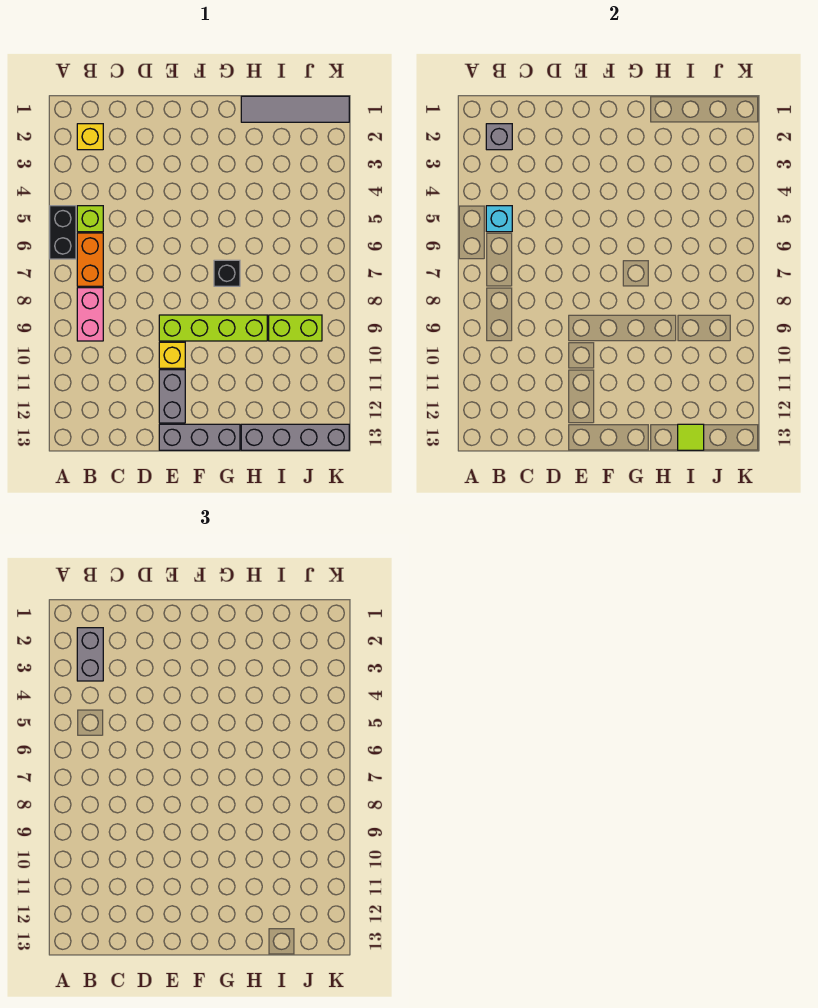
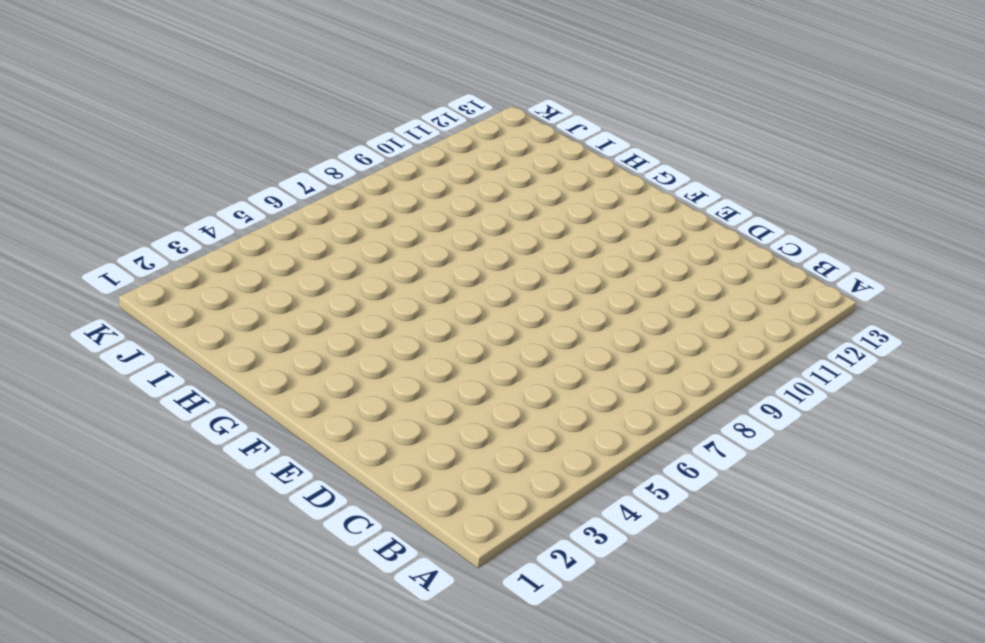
none -> black 1x2 brick [50,206,76,259]
none -> yellow 1x1 brick [77,124,103,150]
none -> lime 1x1 brick [77,206,103,232]

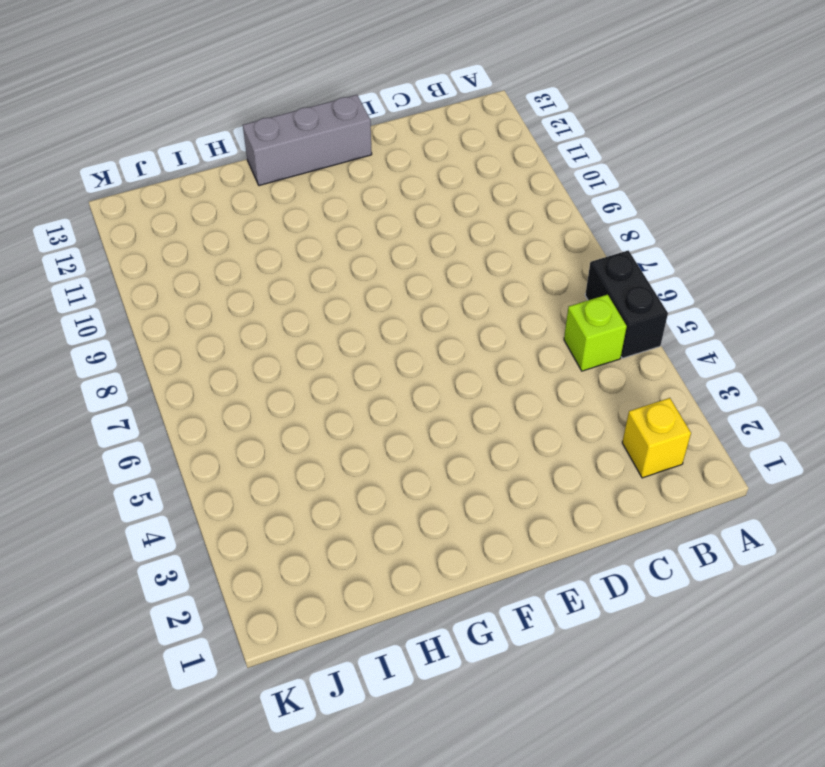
none -> orange 1x2 brick [77,233,103,286]
none -> pink 1x2 brick [77,288,103,341]
none -> lime 1x4 brick [159,315,267,341]

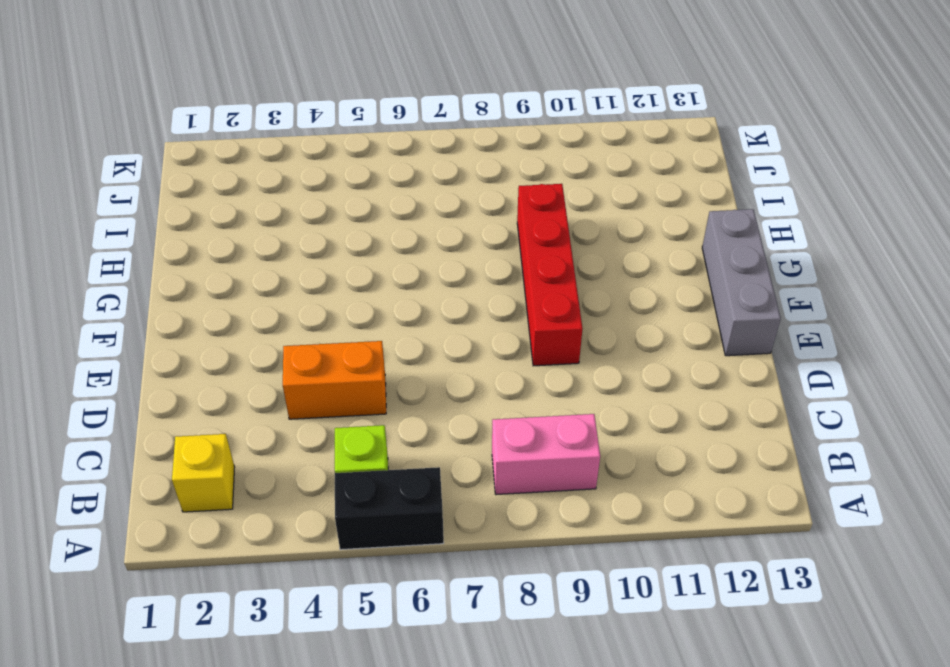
orange 1x2 brick [283,341,386,419] -> orange 1x2 brick moved to [77,233,103,286]
red 1x4 brick [517,184,582,366] -> lime 1x4 brick [159,315,267,341]
none -> yellow 1x1 brick [159,342,185,368]
none -> grey 1x2 brick [159,370,185,423]
none -> black 1x1 brick [214,260,240,286]

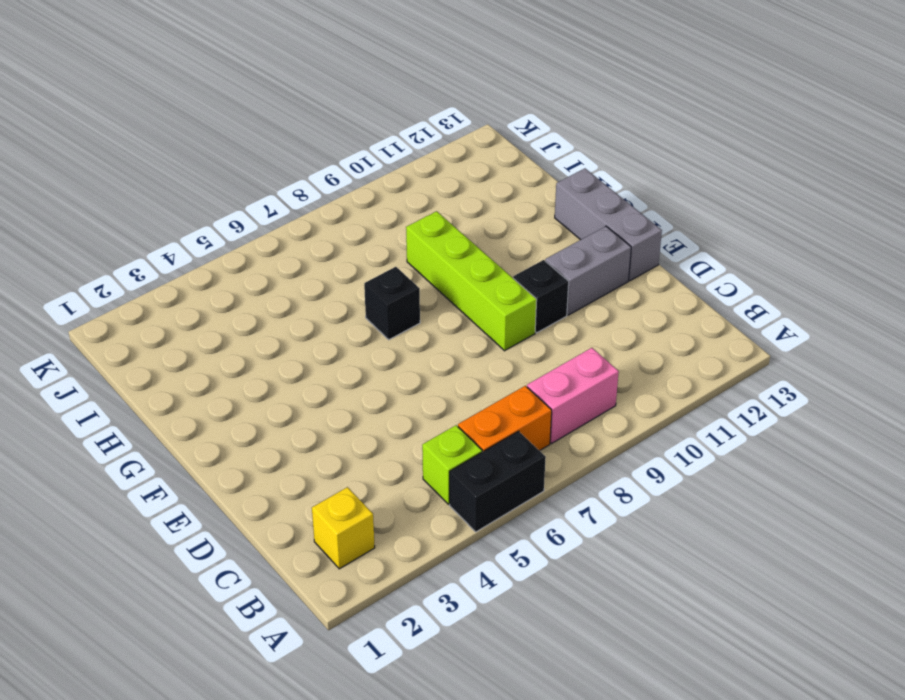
black 1x1 brick [513,260,569,333] -> yellow 1x1 brick [159,342,185,368]
none -> grey 1x4 tile [241,96,349,122]
none -> grey 1x4 brick [241,424,349,450]
none -> lime 1x2 brick [269,315,322,341]

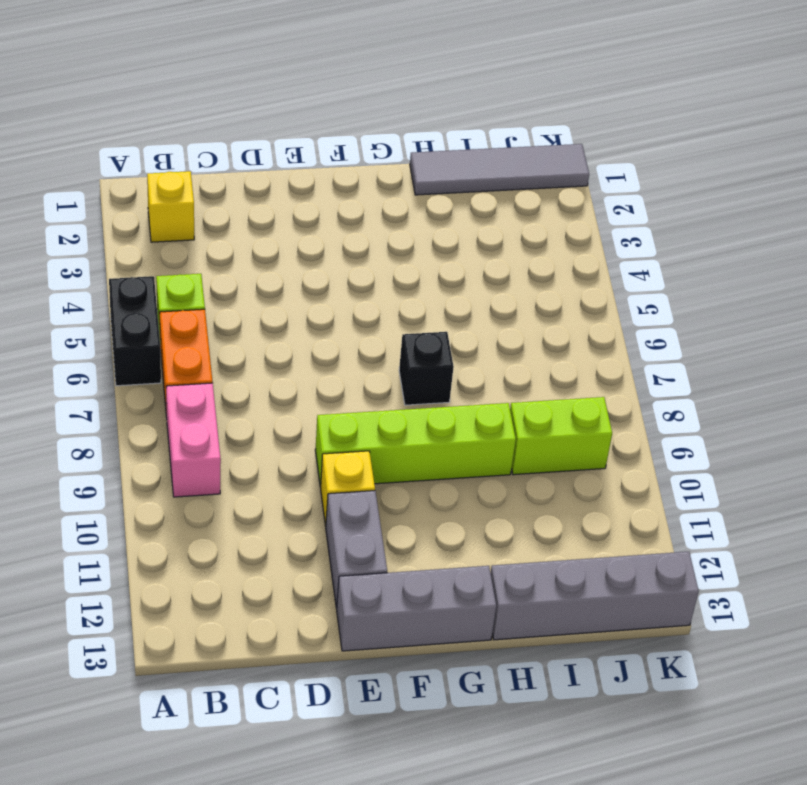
none -> grey 1x1 brick [486,124,512,150]
none -> cyan 1x1 brick [486,206,512,232]
none -> lime 1x1 tile [678,424,704,450]

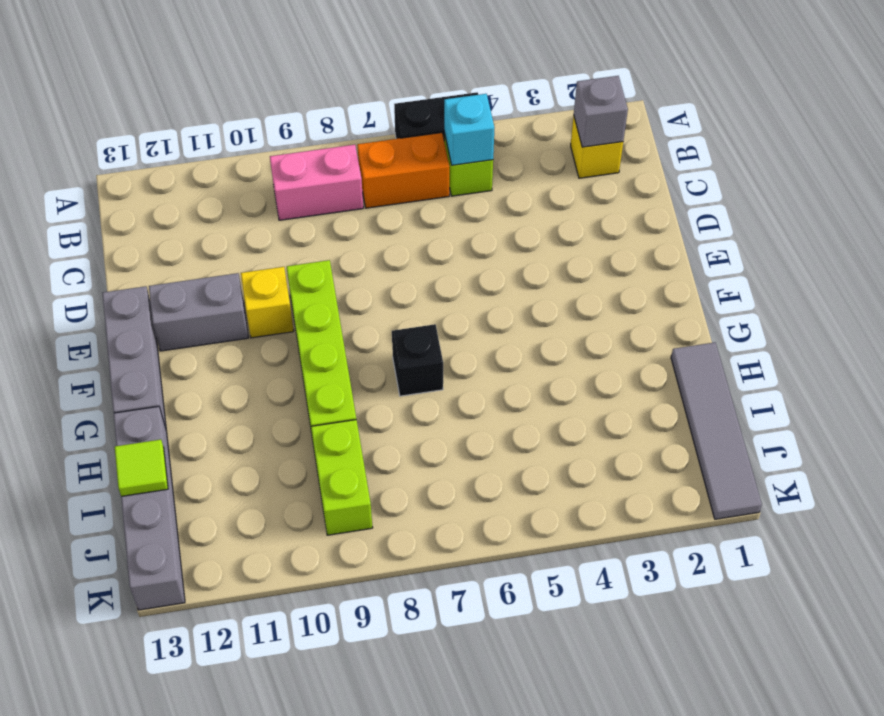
none -> grey 1x2 brick [77,628,103,681]

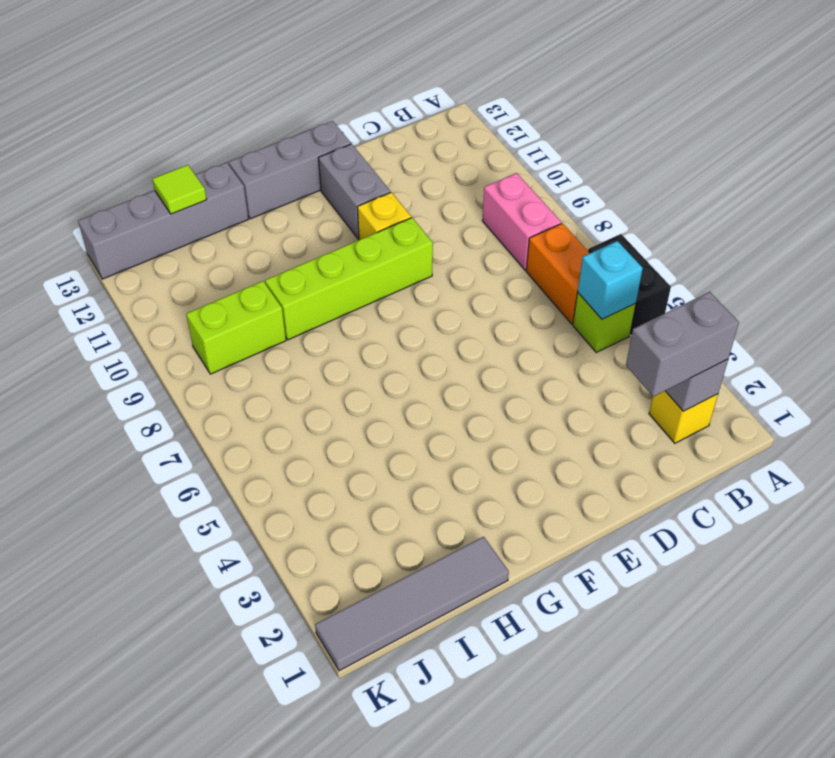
grey 1x2 brick [626,292,739,397] -> grey 1x2 brick turned to [77,628,103,681]
none -> black 1x1 brick [214,260,240,286]

